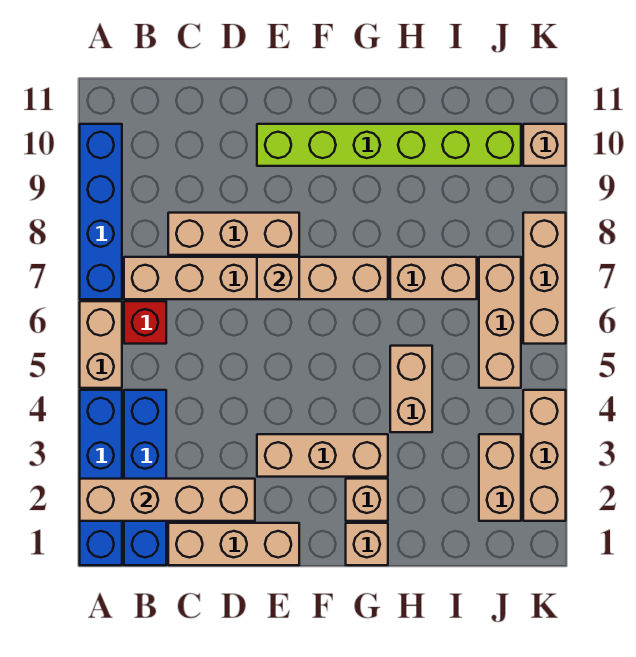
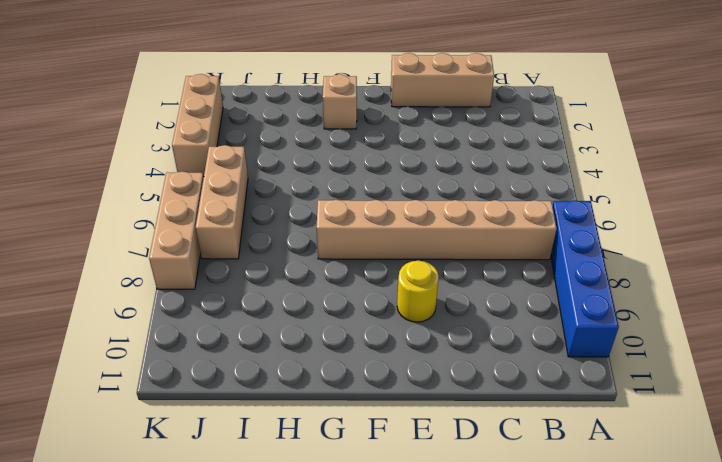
yellow 1x1 round brick [397,261,439,322] -> none
none -> blue 1x4 brick [80,390,122,565]
none -> tan 1x2 brick [80,301,122,388]
none -> blue 1x4 brick [124,390,166,565]

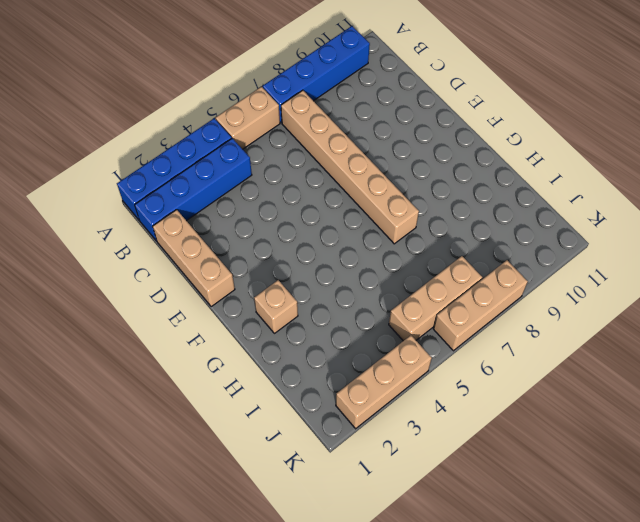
none -> red 1x1 brick [124,301,166,344]
none -> tan 1x3 brick [168,213,299,255]
none -> tan 1x3 brick [257,434,388,477]

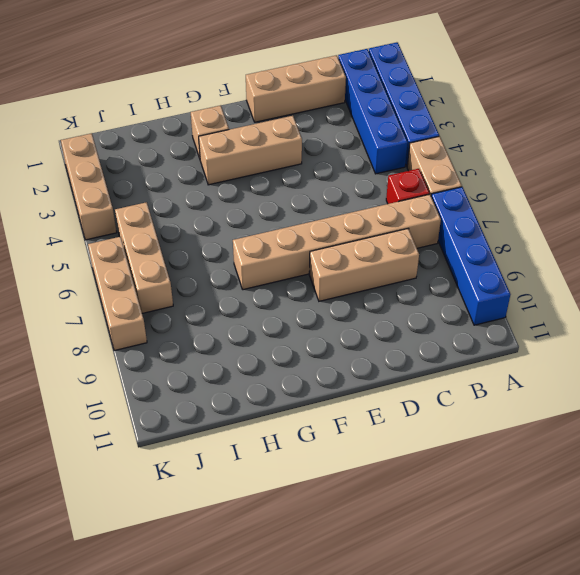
none -> lime 1x6 brick [257,124,521,166]
none -> tan 1x1 brick [346,523,388,565]
none -> tan 1x2 brick [390,346,432,432]

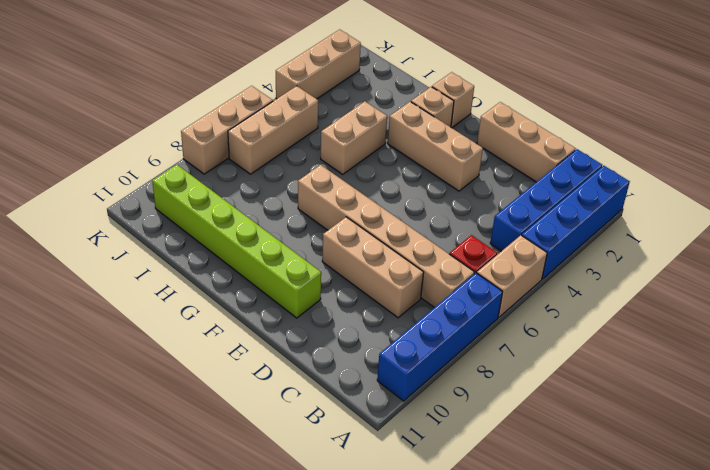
none -> tan 1x2 brick [390,257,477,299]
none -> tan 1x2 brick [479,434,521,521]
none -> tan 1x1 brick [523,124,566,166]

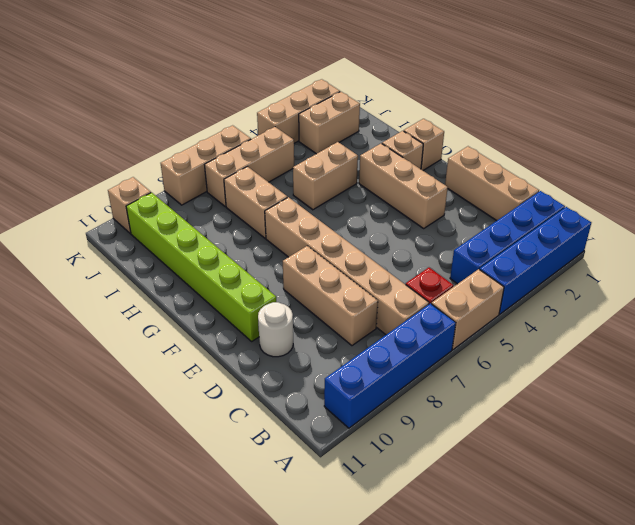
white 1x1 round brick [258,302,293,357] -> none
none -> tan 1x4 brick [80,479,255,521]
none -> tan 1x1 brick [257,257,299,299]

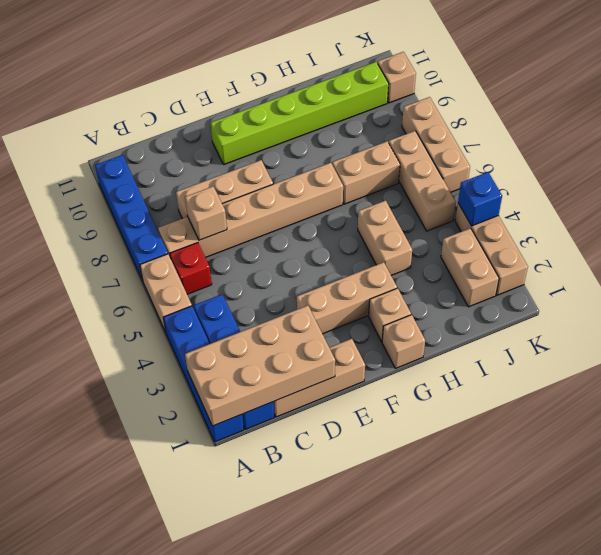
tan 2x4 brick [185,306,335,426] -> tan 1x4 brick [80,479,255,521]
tan 1x1 brick [185,186,227,240] -> tan 1x1 brick moved to [257,257,299,299]
blue 1x1 brick [458,172,502,226] -> none

